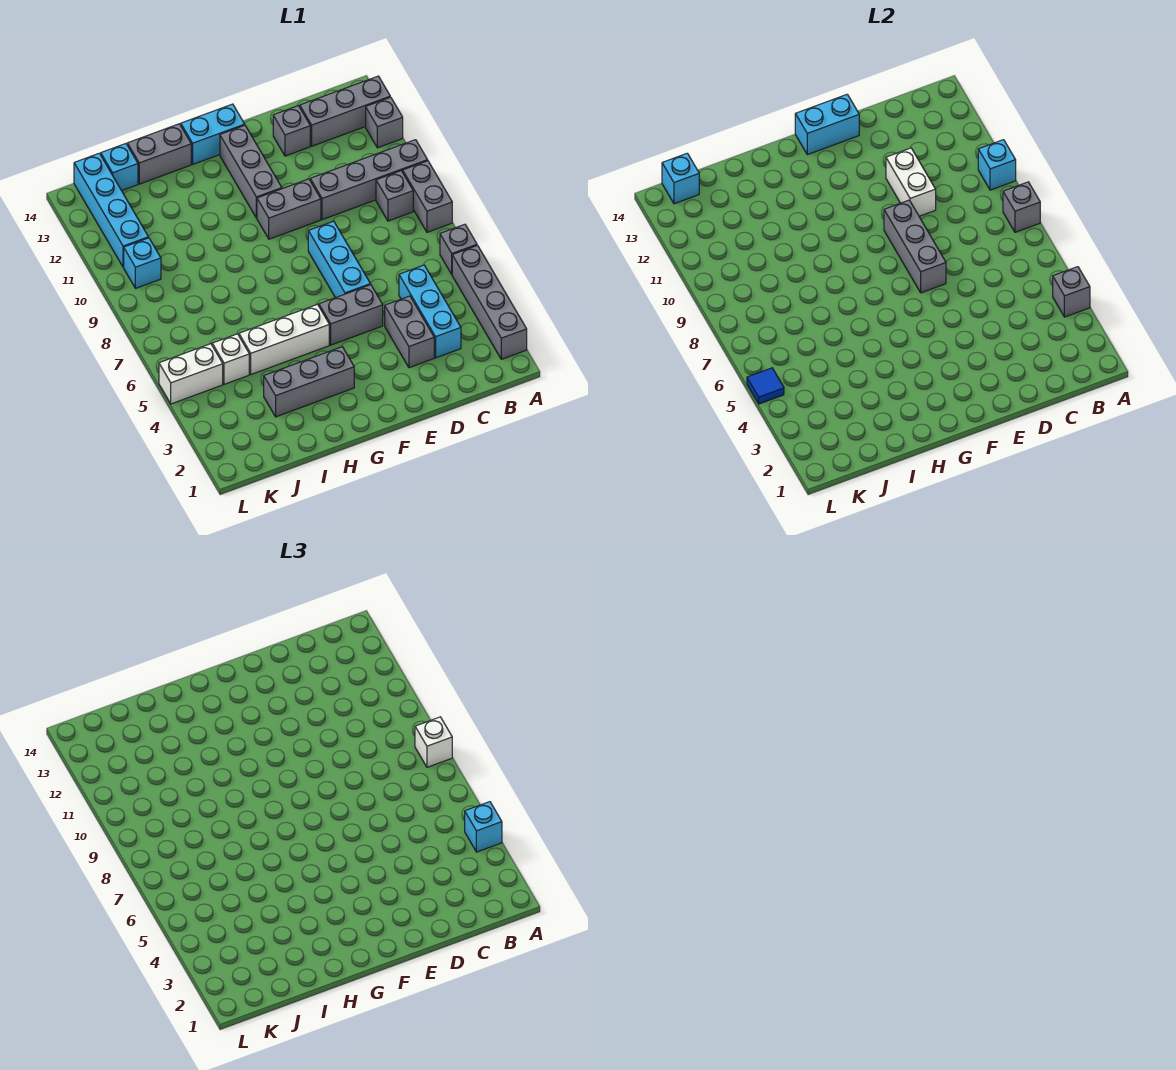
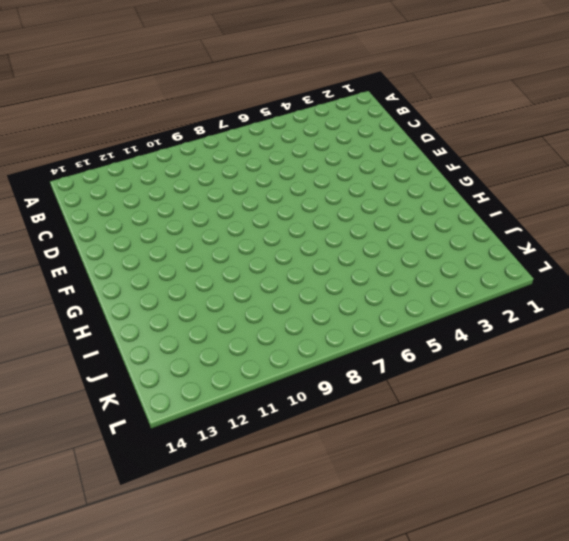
none -> grey 1x4 brick [452,245,527,359]
none -> grey 1x1 brick [440,224,477,274]
none -> grey 1x2 brick [403,161,452,232]
none -> grey 1x4 brick [310,140,428,220]

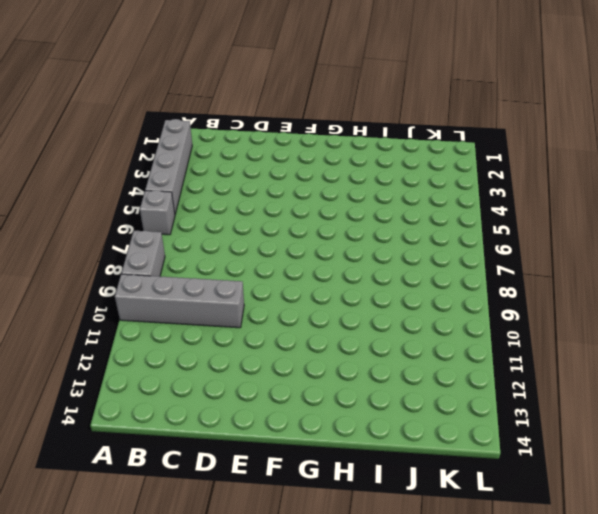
none -> grey 1x1 brick [366,97,403,148]
none -> grey 1x3 brick [300,76,390,146]
none -> grey 1x1 brick [376,171,413,221]
none -> cyan 1x3 brick [399,265,461,358]

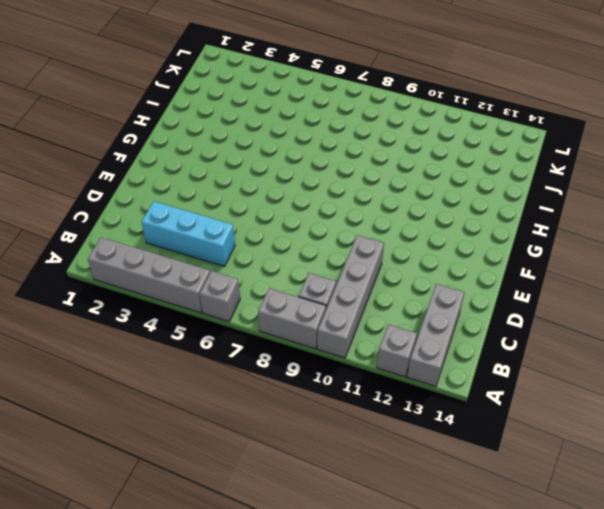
none -> grey 1x2 brick [385,296,434,368]
none -> grey 1x1 brick [273,106,310,156]
none -> grey 1x2 brick [319,285,383,345]
none -> cyan 1x3 brick [308,221,370,298]

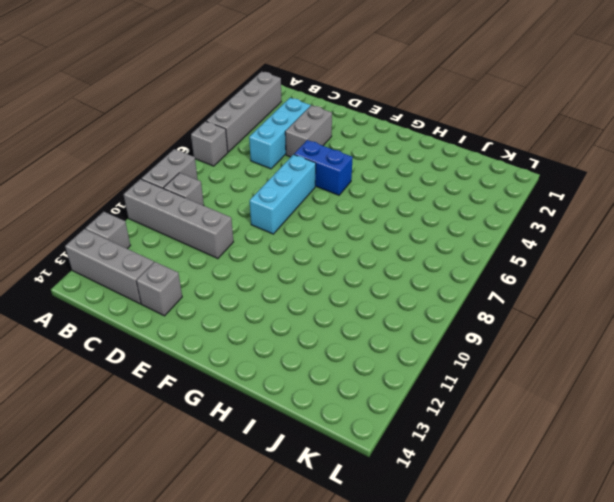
blue 1x2 brick [294,140,353,195] -> grey 1x2 brick [319,285,383,345]
none -> grey 1x2 brick [257,179,321,239]
none -> grey 1x3 brick [220,125,282,218]
none -> cyan 1x2 brick [181,104,245,164]
none -> grey 1x3 brick [264,347,354,417]

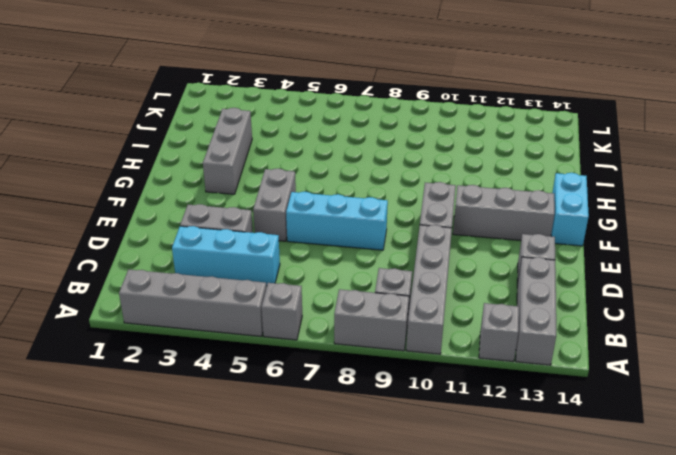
none -> white 1x3 brick [239,304,329,374]
none -> grey 1x2 brick [127,124,191,184]
none -> white 1x1 brick [212,334,249,384]
none -> cyan 1x1 brick [101,144,138,191]

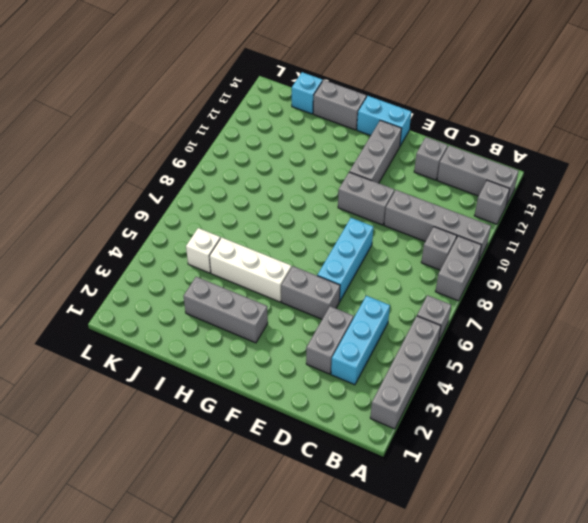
none -> white 1x2 brick [159,344,223,404]
none -> cyan 1x1 brick [124,238,161,288]
none -> cyan 1x4 brick [74,153,148,267]
none -> grey 1x1 brick [1053,267,1090,317]

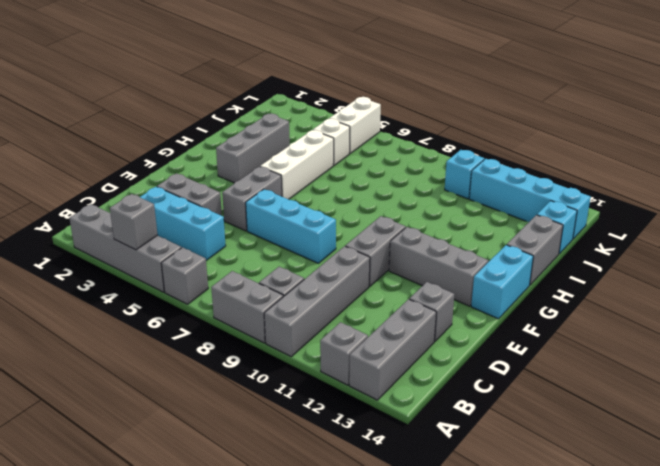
none -> grey 1x1 brick [1003,182,1040,232]
none -> cyan 1x1 brick [978,140,1016,190]
none -> white 1x2 brick [886,148,936,216]
none -> grey 1x3 brick [884,200,946,293]

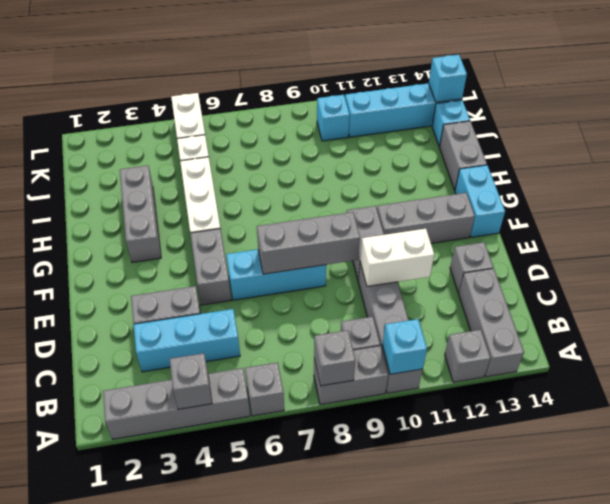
none -> cyan 1x2 brick [795,94,859,155]
none -> blue 1x1 tile [747,368,784,404]
none -> cyan 1x1 brick [465,802,502,852]
none -> white 1x1 brick [415,717,452,767]

